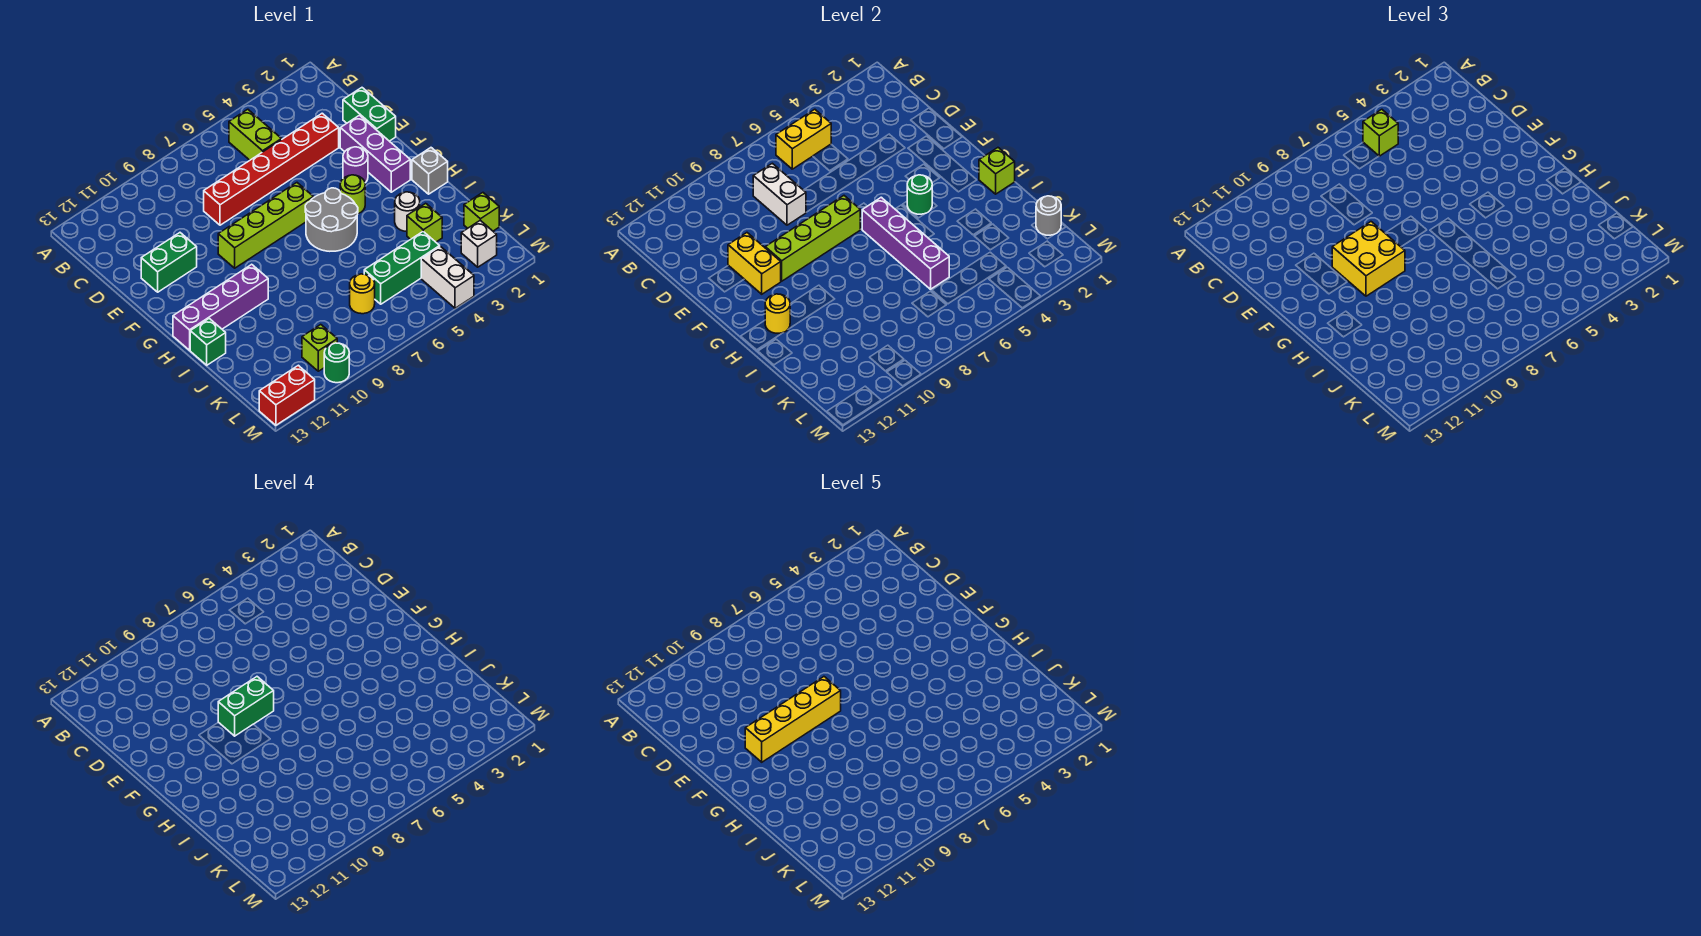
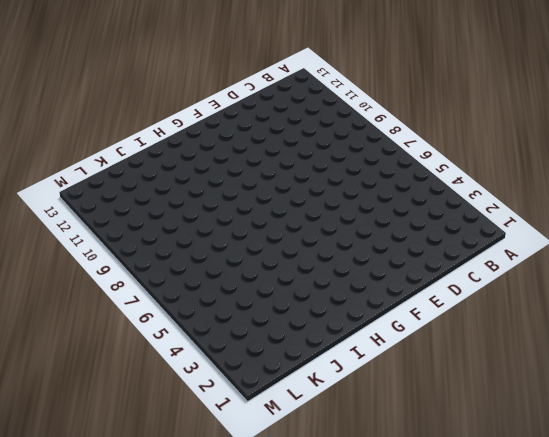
none -> lime 1x2 brick [229,109,282,160]
none -> green 1x2 brick [343,88,396,141]
none -> red 1x6 brick [204,113,339,225]
none -> purple 1x3 brick [340,115,410,192]

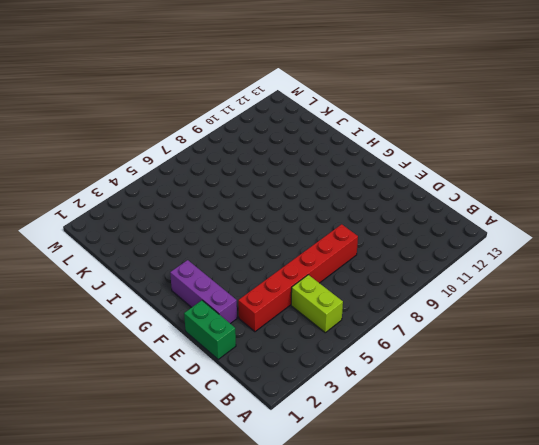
none -> green 1x2 brick [141,233,197,292]
none -> purple 1x1 round brick [343,147,368,183]
none -> lime 1x4 brick [218,183,313,268]
none -> lime 1x1 round brick [340,175,365,213]

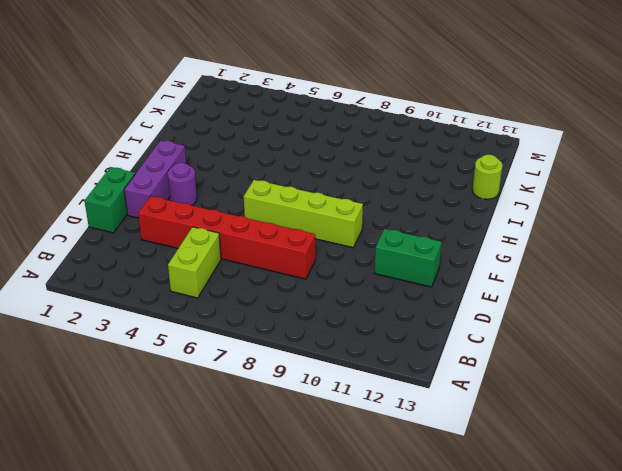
lime 1x1 round brick [472,154,502,199] -> lime 1x1 round brick moved to [340,175,365,213]
none -> grey 2x2 round brick [305,188,358,251]
none -> grey 1x1 brick [412,148,448,194]
none -> purple 1x4 brick [173,264,268,350]
none -> white 1x1 round brick [395,192,420,231]

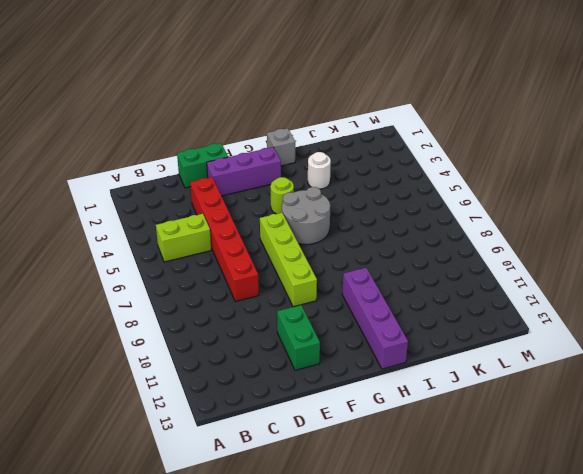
none -> purple 1x1 round brick [343,147,368,183]
none -> green 1x1 brick [190,318,226,365]
none -> lime 1x1 brick [407,203,442,242]
none -> lime 1x1 brick [464,193,499,231]

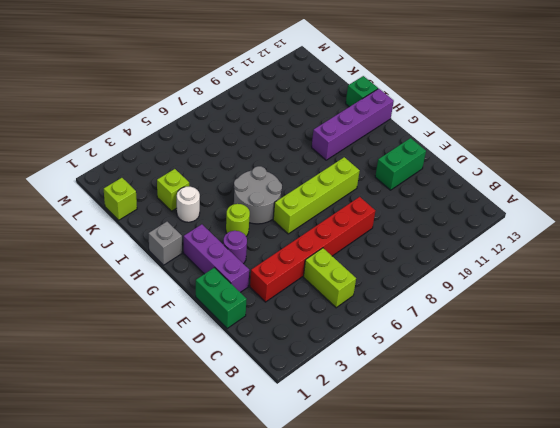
none -> green 1x3 brick [364,232,440,304]
none -> yellow 1x1 round brick [350,274,375,314]
none -> white 1x1 brick [461,220,497,267]
none -> white 1x2 brick [421,246,474,308]

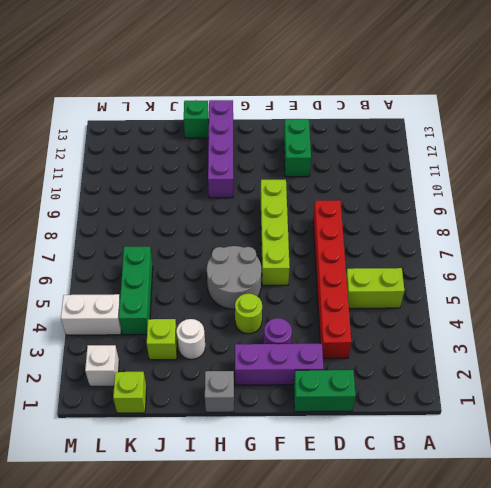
none -> yellow 1x1 round brick [350,274,375,314]
none -> lime 1x1 brick [302,325,337,371]
none -> green 1x1 round brick [324,343,349,383]
none -> red 1x2 brick [259,365,315,425]

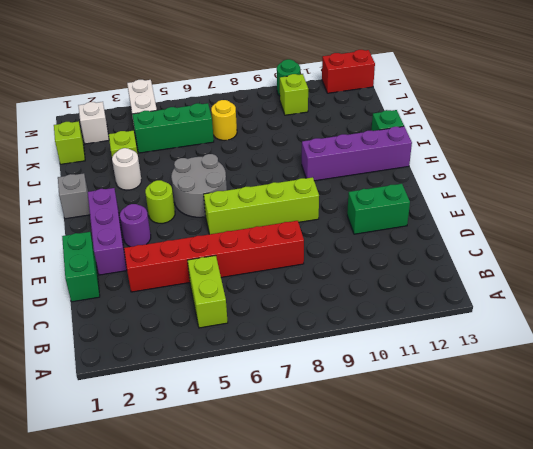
none -> yellow 1x2 brick [776,109,831,169]
none -> white 1x2 brick [753,163,806,225]
none -> yellow 1x2 brick [728,233,781,294]
none -> lime 1x4 brick [765,196,860,281]

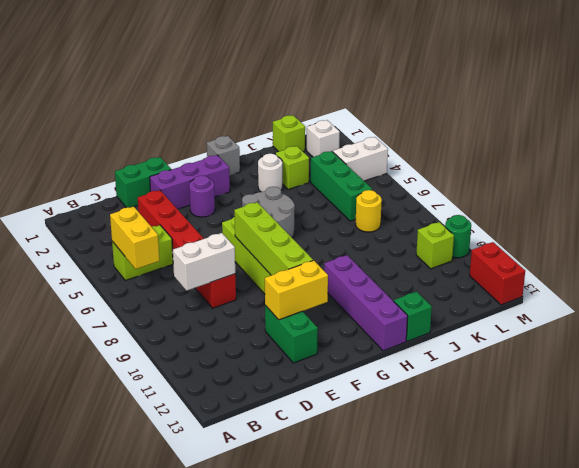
none -> lime 1x1 round brick [340,175,365,213]
none -> green 1x1 round brick [907,175,932,214]
none -> purple 1x4 brick [862,197,949,289]
none -> lime 1x1 brick [979,148,1015,194]

